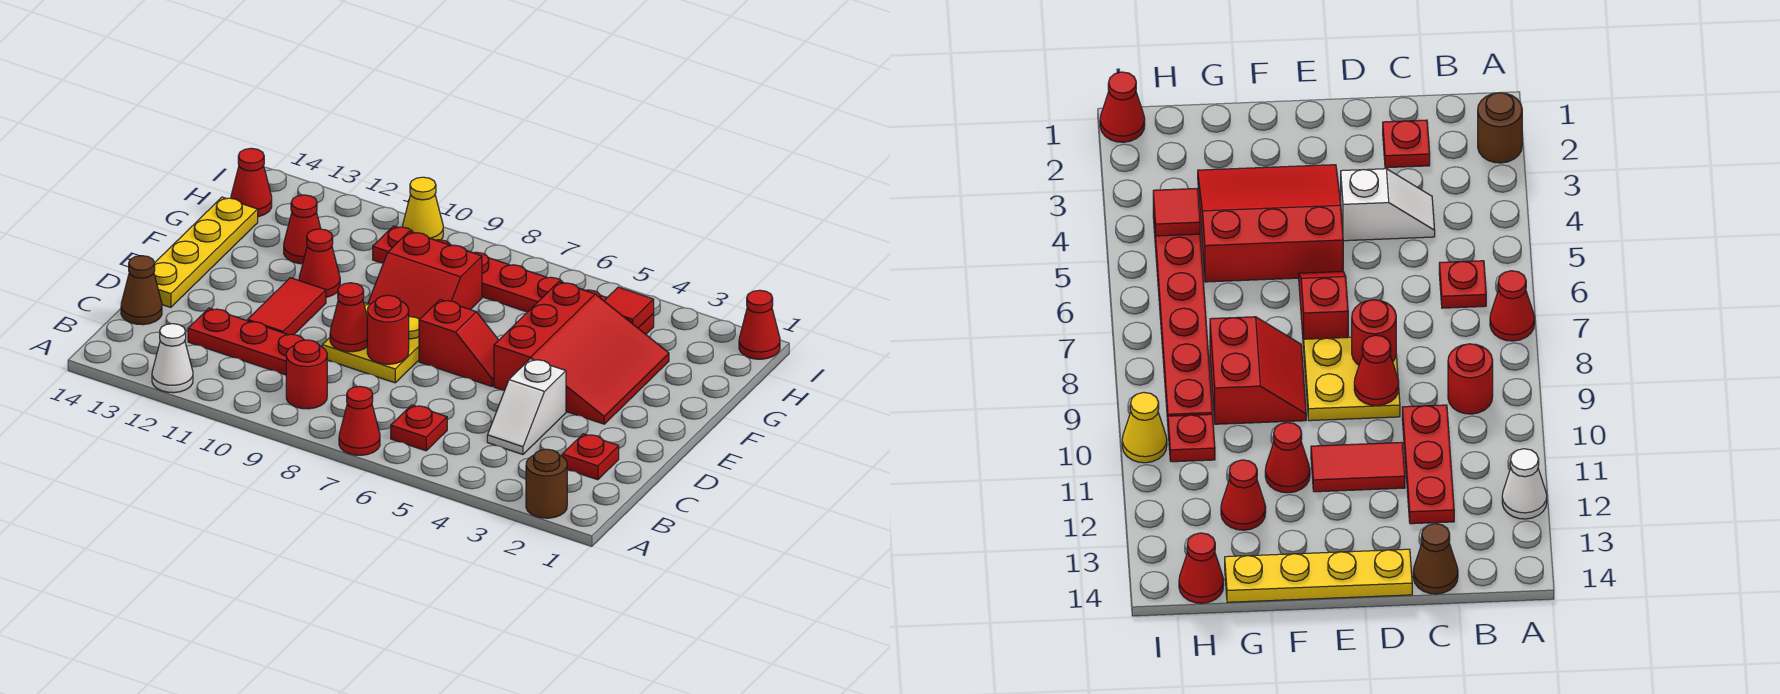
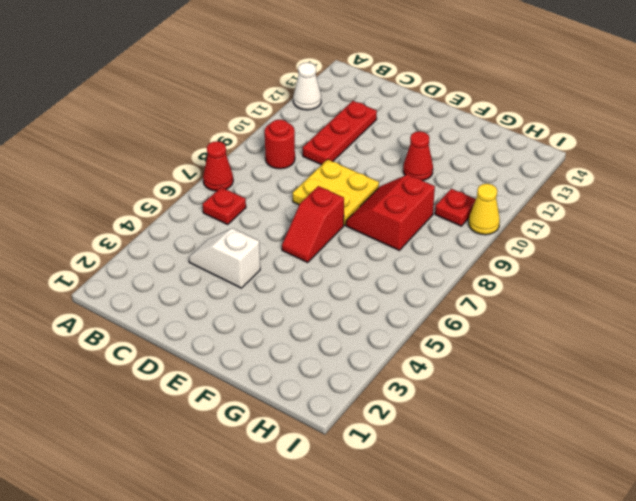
none -> brown 1x1 round brick [526,449,567,518]
none -> red 1x1 plate [562,434,619,480]
none -> brown 1x1 cone [121,256,162,325]

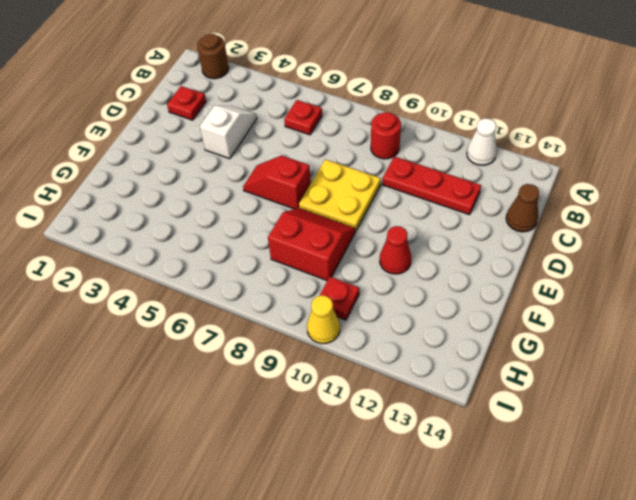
none -> red 1x1 cone [339,386,380,455]
none -> red 1x2 tile [248,278,326,335]
none -> yellow 1x4 plate [154,197,258,307]

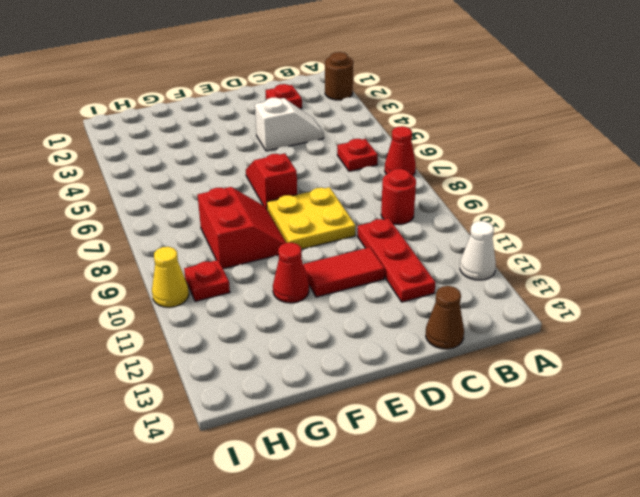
none -> yellow 1x4 plate [154,197,258,307]
none -> red 3x3 slope [494,282,669,424]
none -> red 1x1 cone [284,195,321,264]

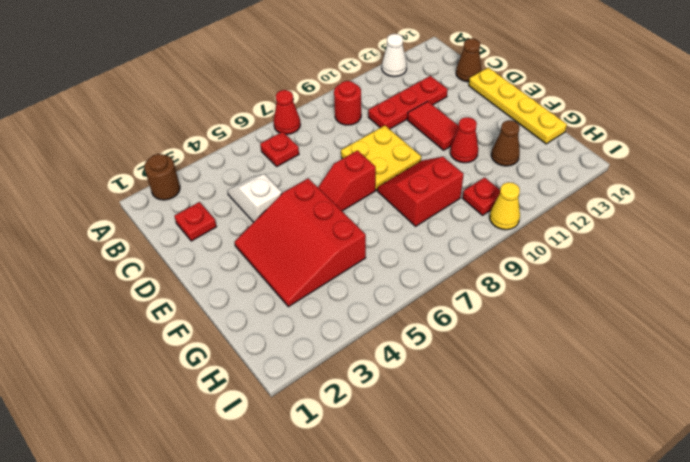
brown 1x1 cone [491,120,520,166] -> red 1x1 cone [284,195,321,264]
none -> red 1x6 plate [433,239,654,334]
none -> red 1x1 cone [231,148,272,217]
none -> red 1x1 cone [739,290,780,359]

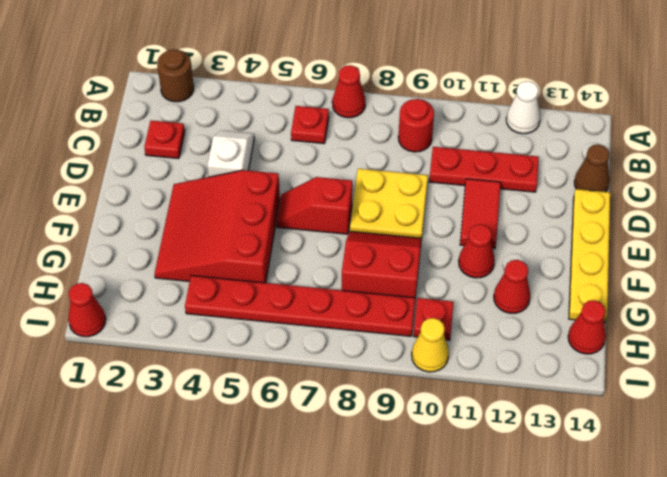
none -> red 1x1 round brick [367,295,409,364]
none -> red 1x1 cone [330,283,367,352]
none -> red 1x1 tile [604,287,654,328]

